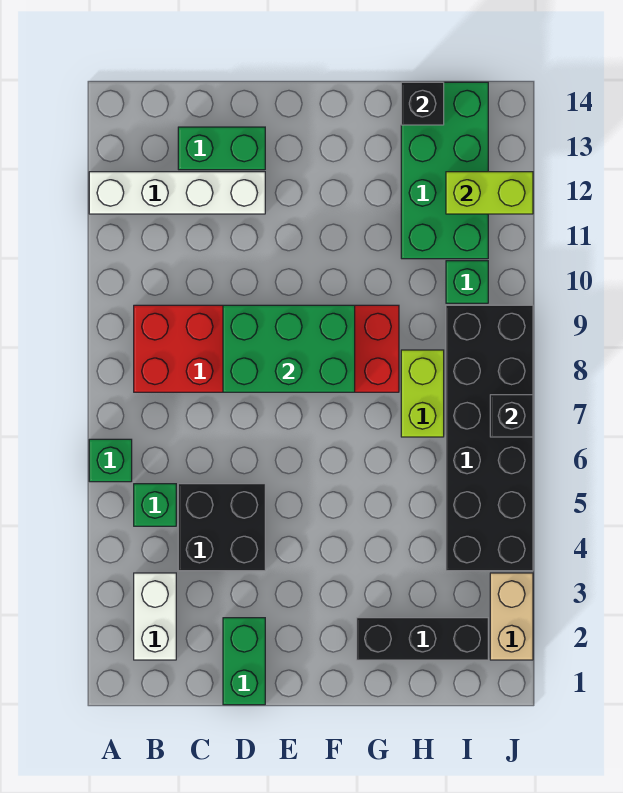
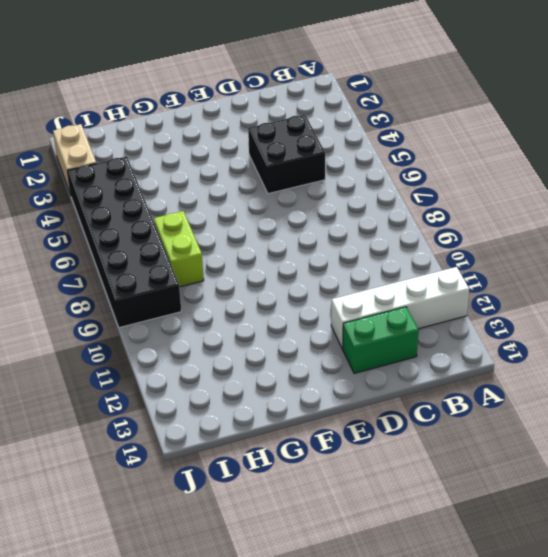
none -> green 1x1 brick [89,439,132,482]
none -> white 1x2 brick [134,573,176,660]
none -> green 1x1 brick [134,484,176,526]

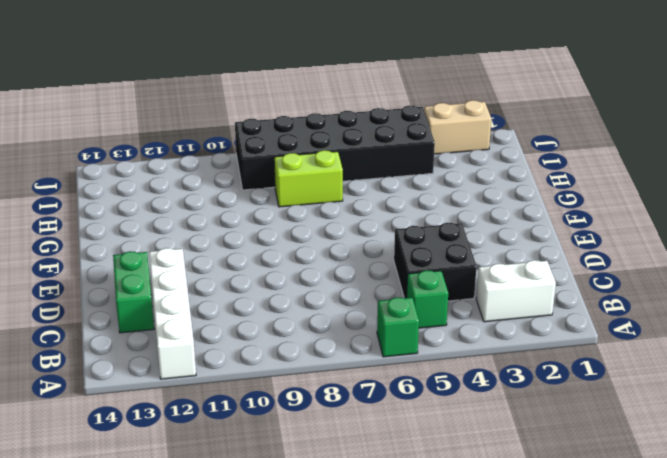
none -> red 2x6 brick [134,305,399,392]
none -> green 1x2 brick [223,618,265,705]
none -> black 1x3 brick [357,618,488,660]

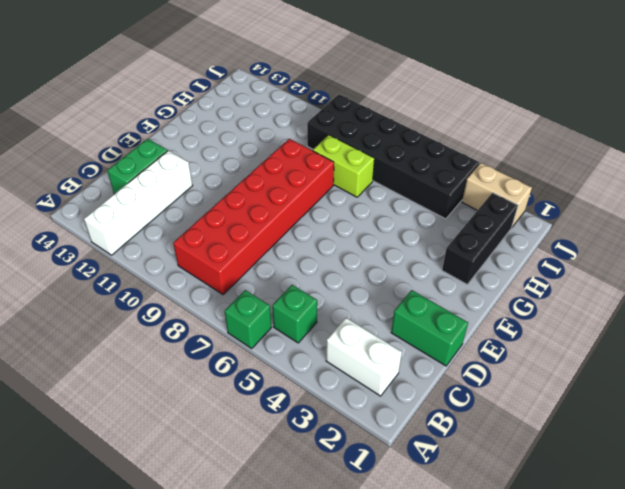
none -> black 2x2 brick [178,484,265,571]
none -> green 2x4 brick [401,82,488,259]
none -> green 1x1 brick [446,261,488,303]

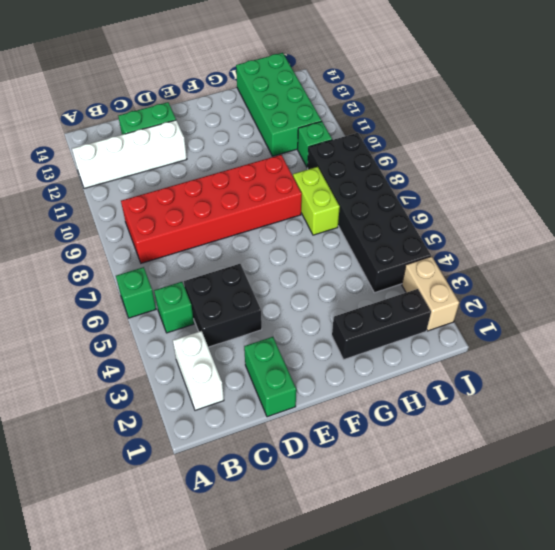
none -> green 2x3 brick [223,305,355,392]
none -> black 1x1 brick [401,82,444,125]
none -> lime 1x2 brick [446,172,533,214]

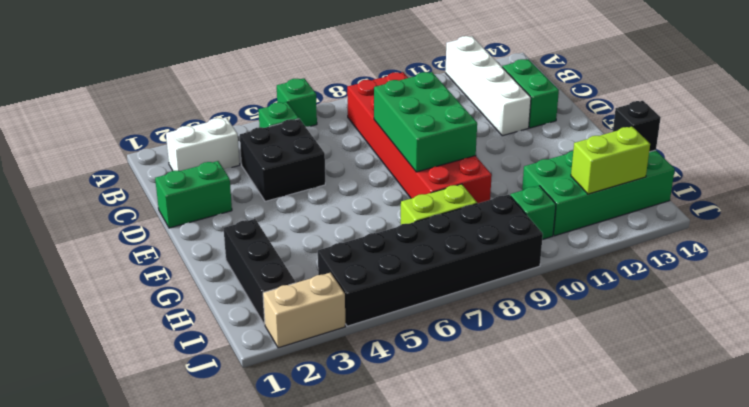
lime 1x2 brick [571,126,650,194] -> lime 1x2 brick turned to [446,172,533,214]
none -> black 1x1 brick [490,395,533,437]

